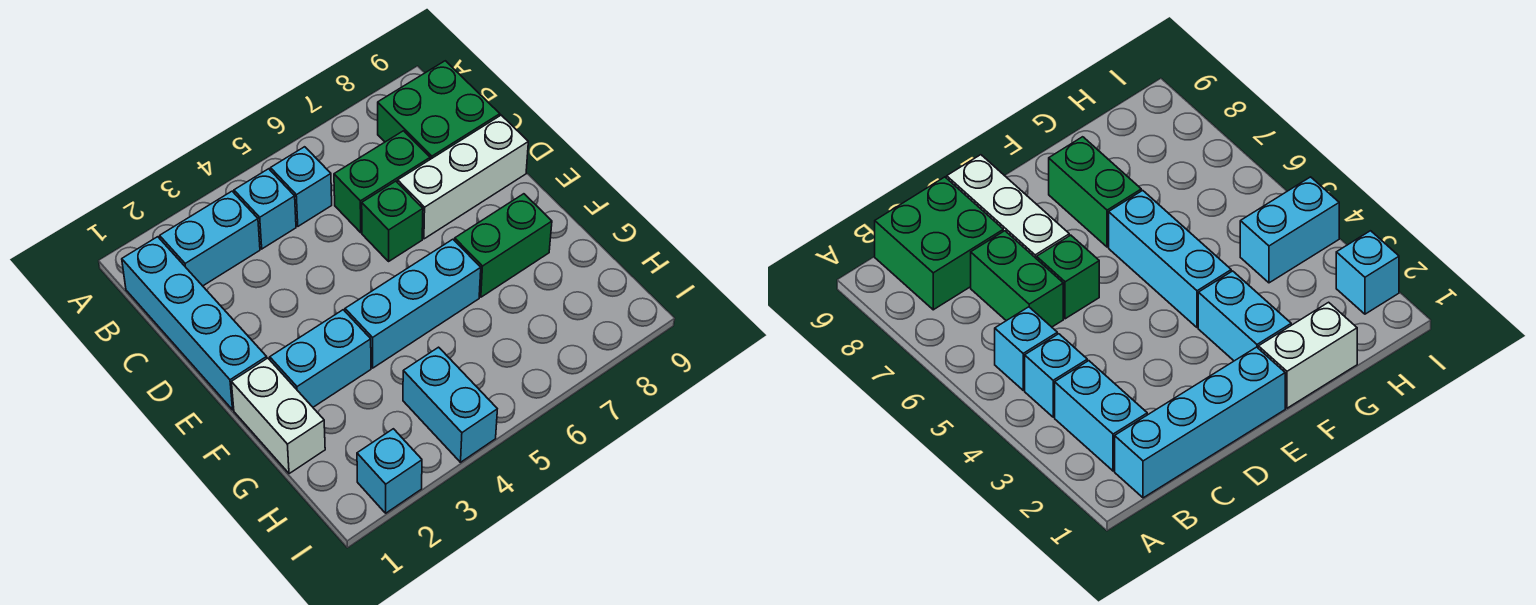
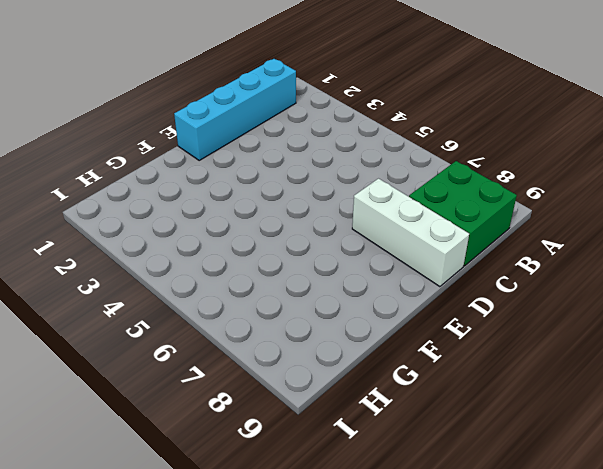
none -> cyan 1x2 brick [160,191,260,286]
none -> cyan 1x1 brick [234,169,296,249]
none -> cyan 1x1 brick [271,147,332,226]

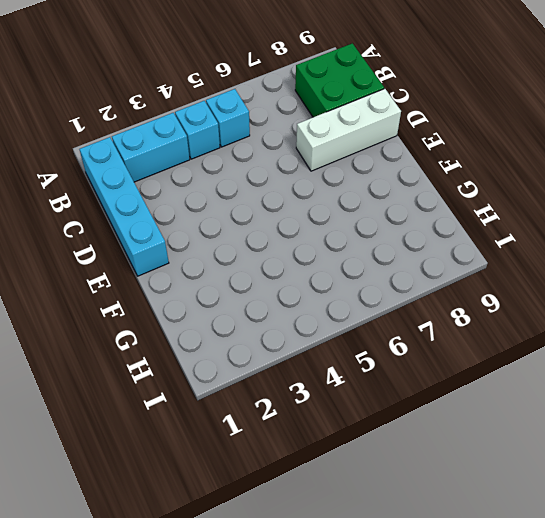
none -> green 1x2 brick [334,131,430,233]
none -> green 1x1 brick [362,181,423,261]
none -> white 1x2 brick [231,358,325,474]

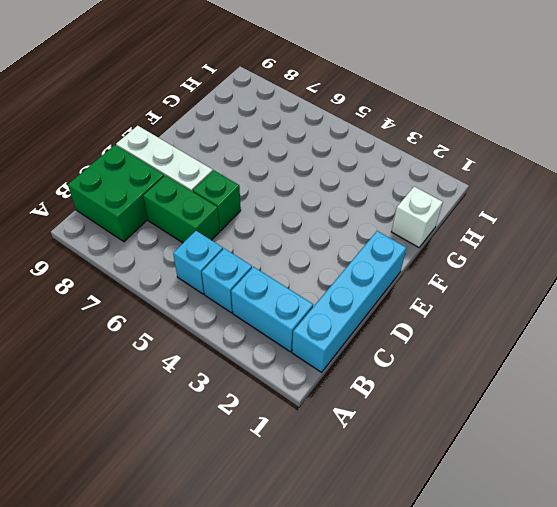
white 1x1 brick [391,187,443,247] -> white 1x2 brick [231,358,325,474]
none -> cyan 1x2 brick [270,310,371,407]
none -> cyan 1x3 brick [345,239,481,368]
none -> green 1x2 brick [455,194,552,297]

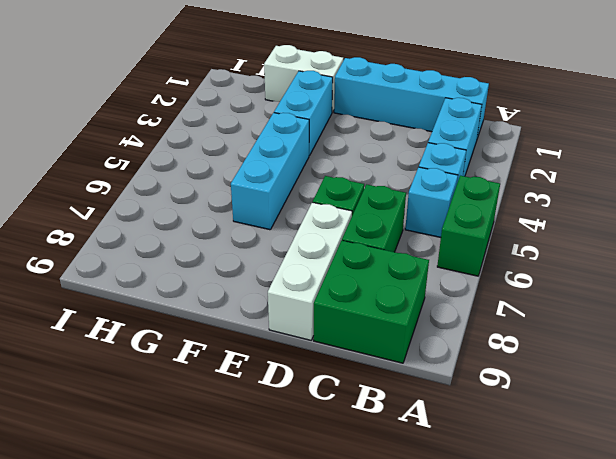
green 1x2 brick [437,176,500,276] -> green 1x2 brick moved to [455,194,552,297]
none -> cyan 1x2 brick [403,347,497,462]
none -> cyan 1x1 brick [357,429,422,513]

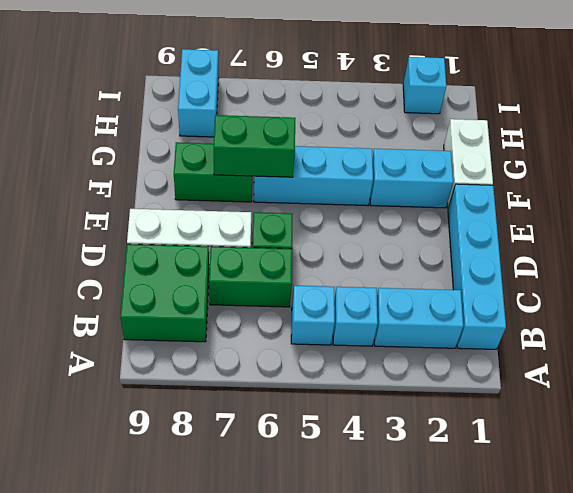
green 1x2 brick [214,115,295,177] -> none
cyan 1x2 brick [178,49,219,137] -> cyan 1x2 brick moved to [403,347,497,462]

